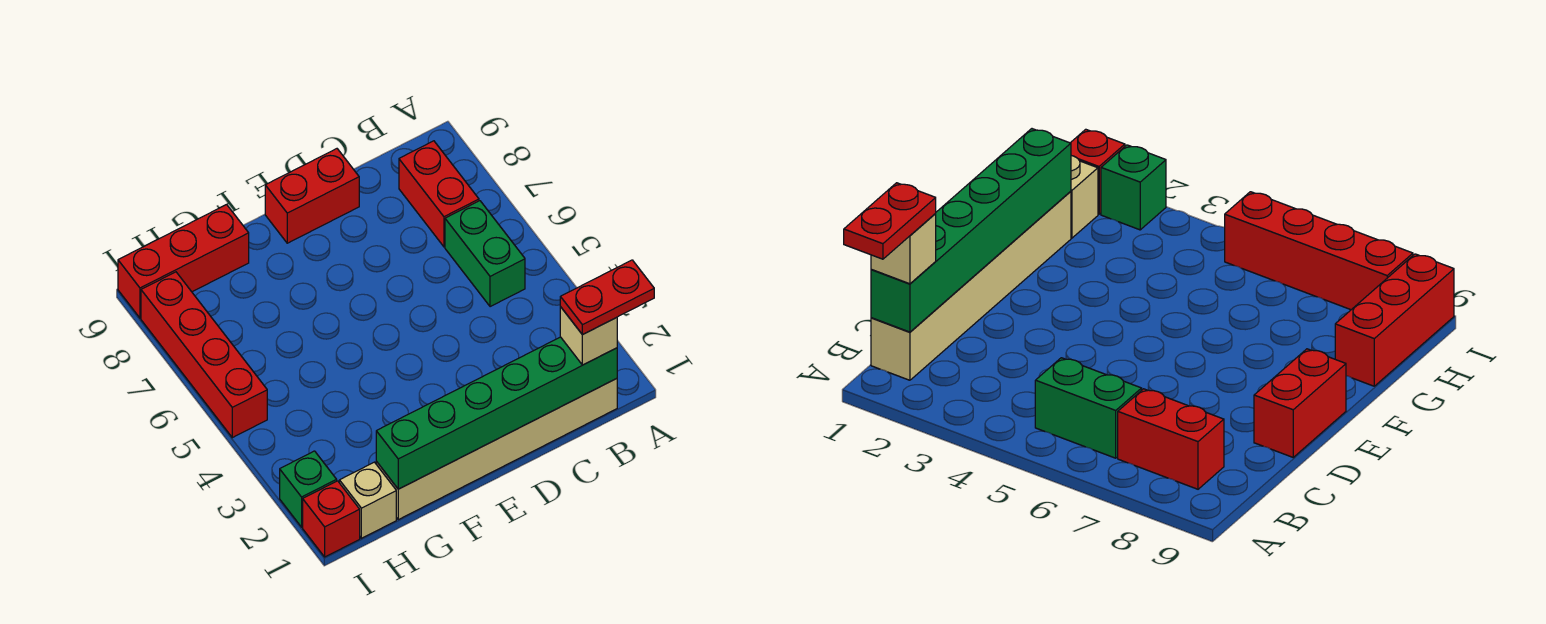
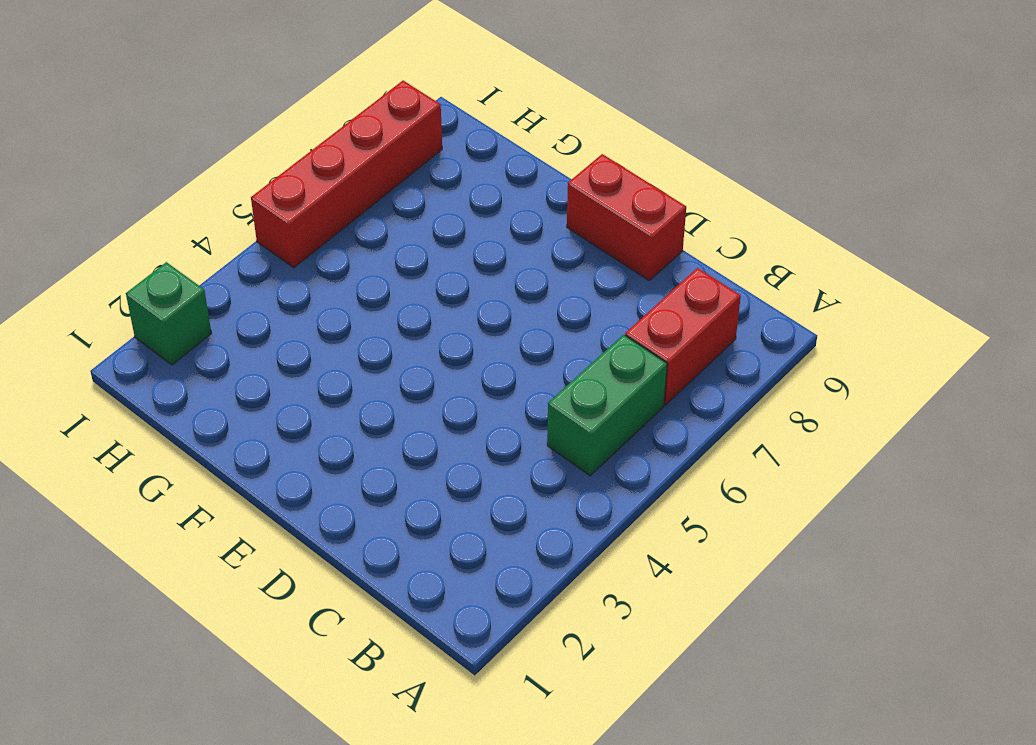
none -> tan 1x6 brick [376,379,617,520]
none -> red 1x3 brick [118,205,249,318]
none -> tan 1x1 brick [339,462,396,538]

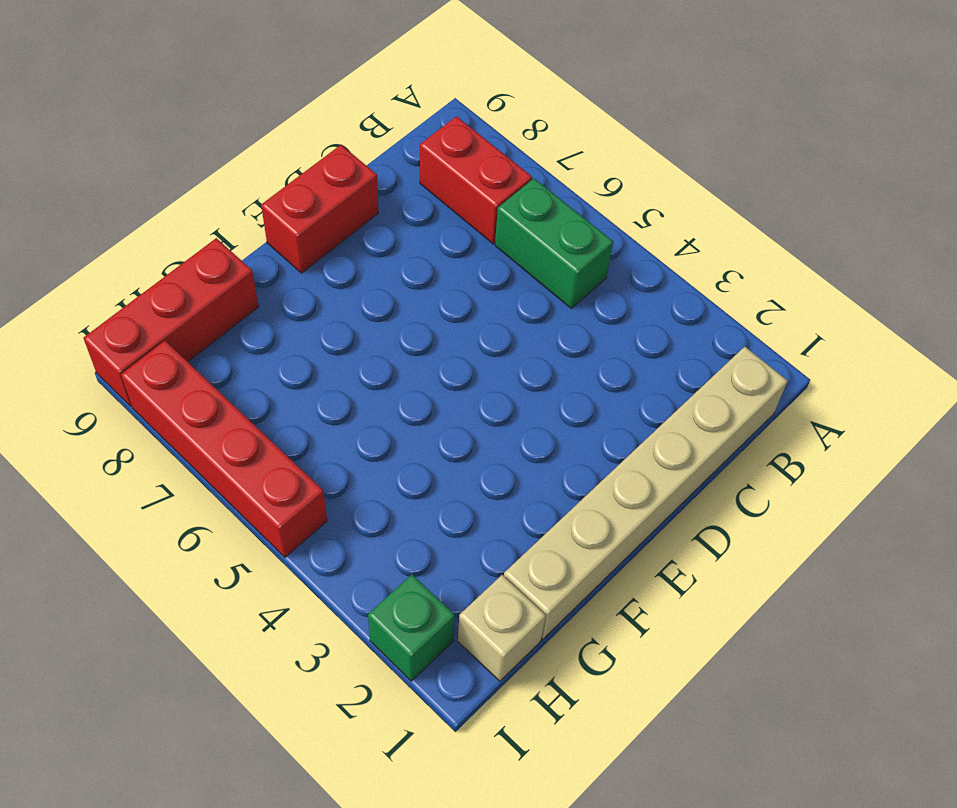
none -> red 1x1 brick [303,481,360,557]
none -> green 1x6 brick [376,337,617,489]
none -> tan 1x1 brick [560,307,617,365]

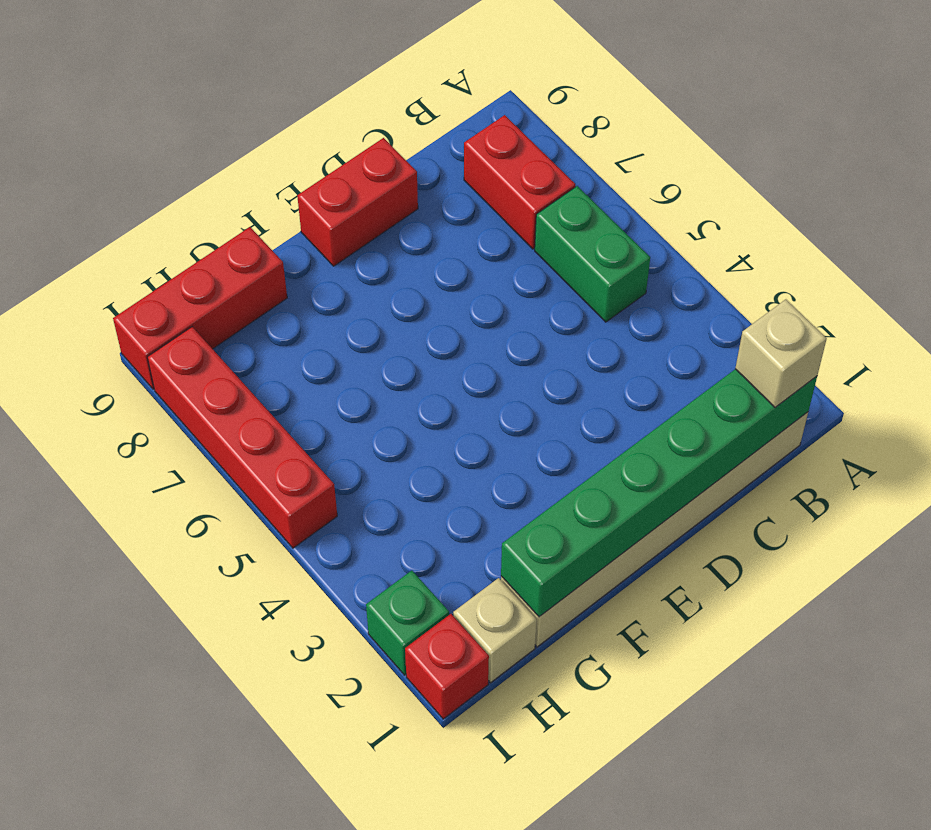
none -> red 1x2 plate [560,260,654,335]

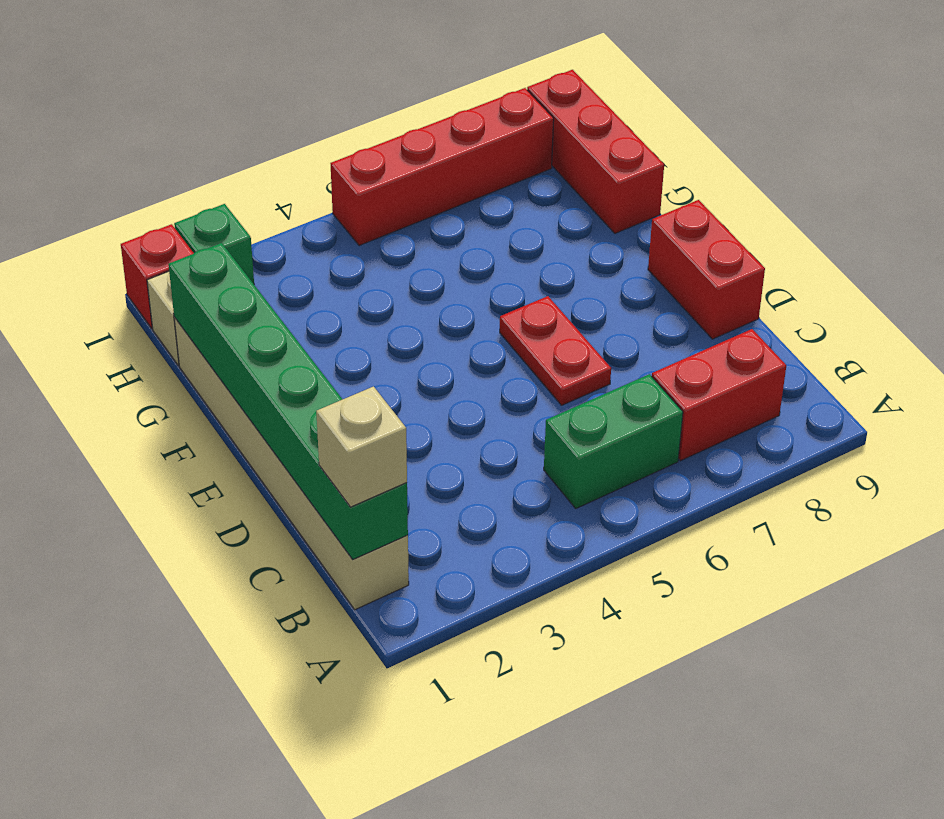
red 1x2 plate [500,296,611,405] -> red 1x2 plate moved to [560,260,654,335]

